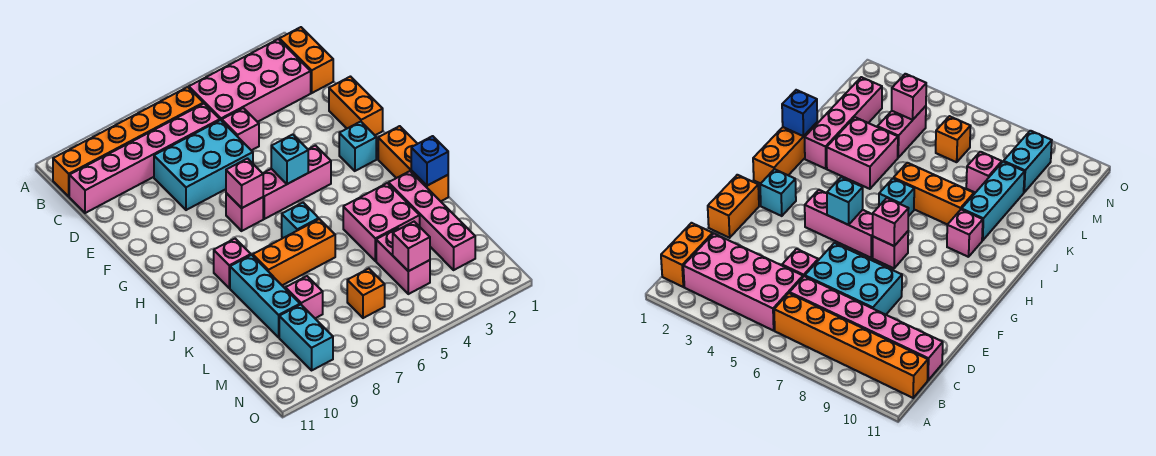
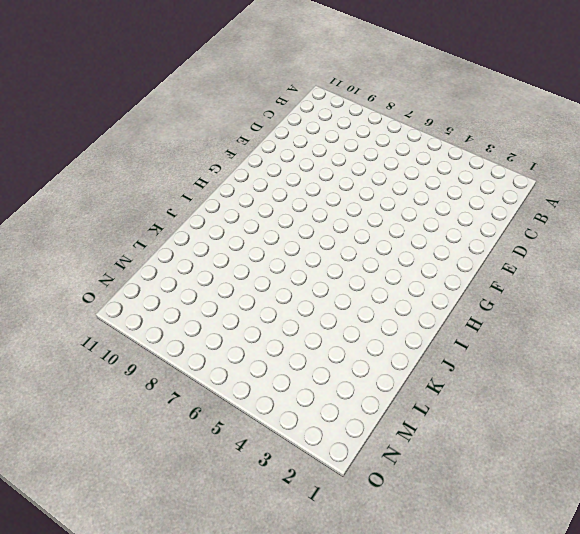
none -> orange 1x2 brick [280,27,333,93]
none -> pink 2x4 brick [189,39,311,122]
none -> orange 1x6 brick [53,87,204,196]

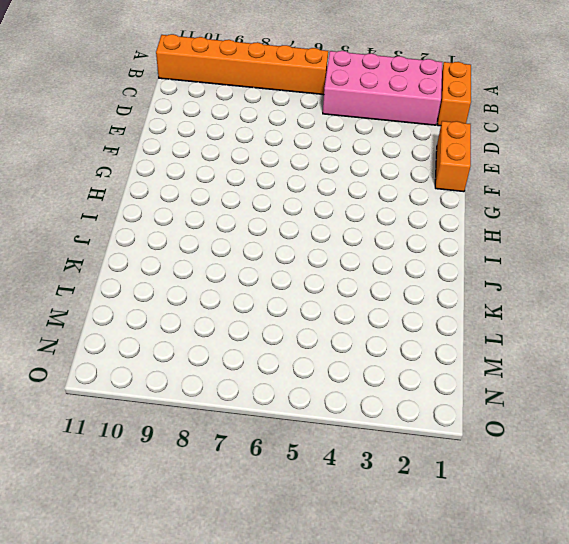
none -> pink 1x6 brick [69,104,220,213]
none -> pink 1x1 brick [222,108,259,150]
none -> cyan 2x3 brick [154,120,253,210]

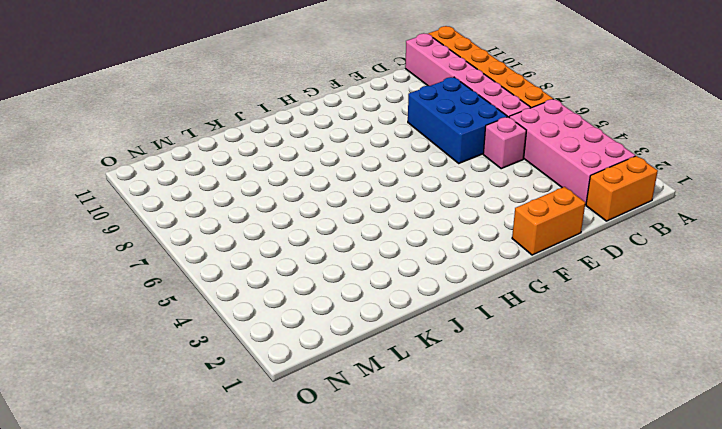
blue 2x3 brick [408,77,507,163] -> cyan 2x3 brick [154,120,253,210]
none -> cyan 1x1 brick [339,122,376,171]
none -> pink 1x3 brick [263,146,331,219]
none -> pink 1x1 brick [226,193,263,231]

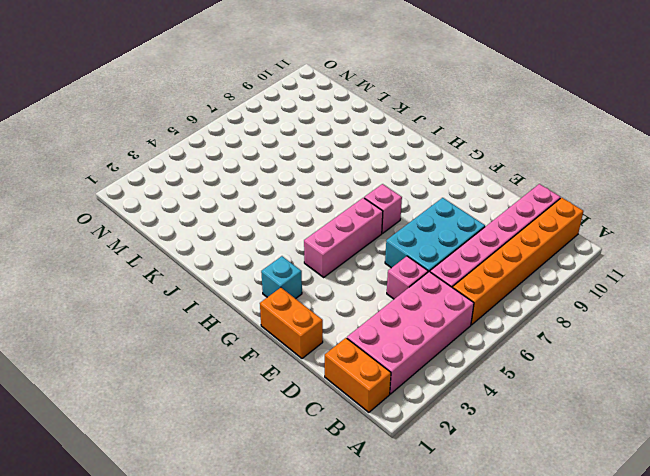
none -> orange 1x3 brick [378,126,448,201]
none -> cyan 1x1 brick [282,203,319,238]
none -> pink 1x1 brick [214,239,251,288]

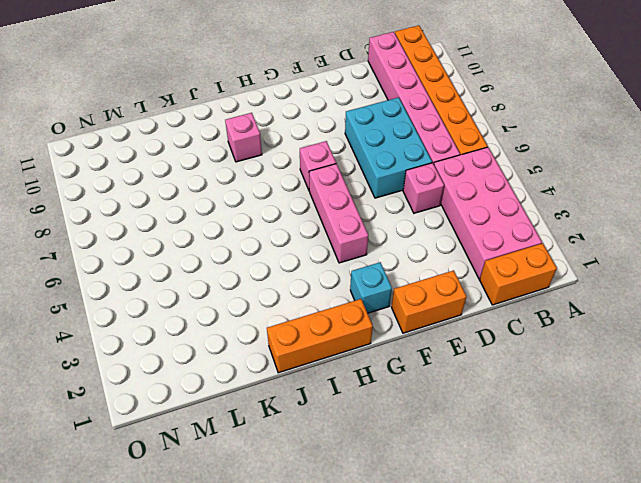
none -> cyan 1x1 brick [282,203,319,238]
none -> pink 1x4 brick [389,171,475,270]
none -> pink 2x2 brick [343,183,420,261]

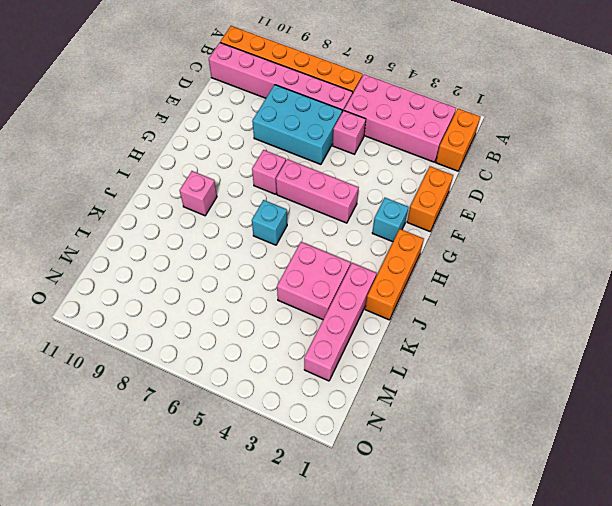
none -> orange 1x3 brick [253,219,335,285]
none -> cyan 1x3 brick [230,255,300,337]
none -> pink 1x2 brick [376,228,430,294]

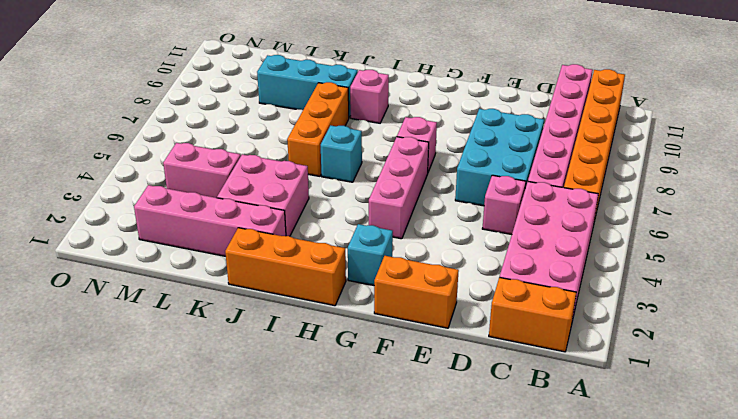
none -> pink 1x1 brick [286,276,323,318]
none -> orange 1x1 brick [347,269,385,318]
none -> cyan 1x2 brick [279,304,333,370]

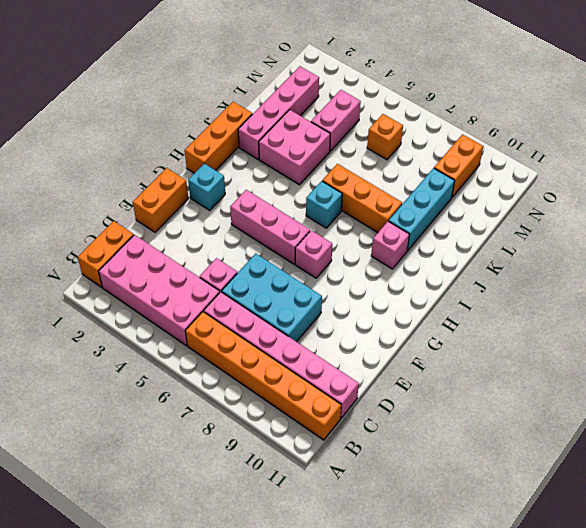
orange 1x2 brick [434,134,483,197] -> cyan 1x2 brick [279,304,333,370]
none -> pink 1x1 brick [286,276,323,318]
none -> cyan 1x1 brick [271,135,308,184]
none -> pink 1x1 brick [226,159,263,208]

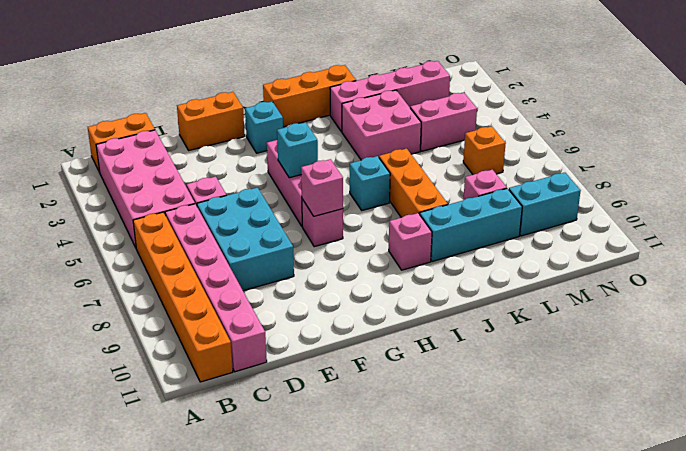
none -> blue 1x1 brick [411,136,448,186]
none -> pink 1x1 brick [393,222,430,271]

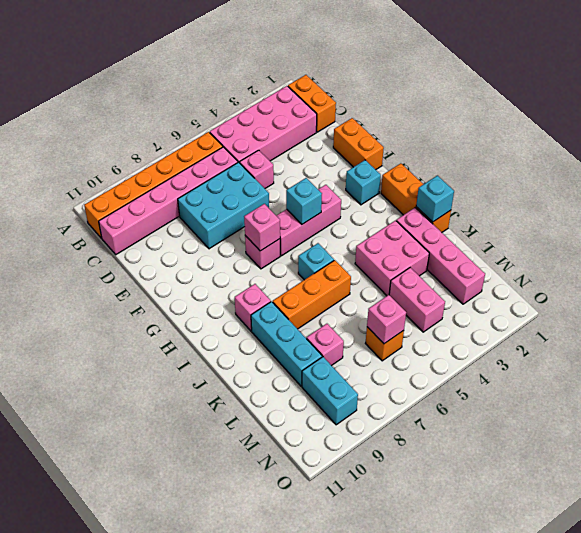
cyan 1x1 brick [416,176,454,222] -> blue 1x1 brick [411,136,448,186]
pink 1x1 brick [367,295,406,344] -> pink 1x1 brick moved to [393,222,430,271]

